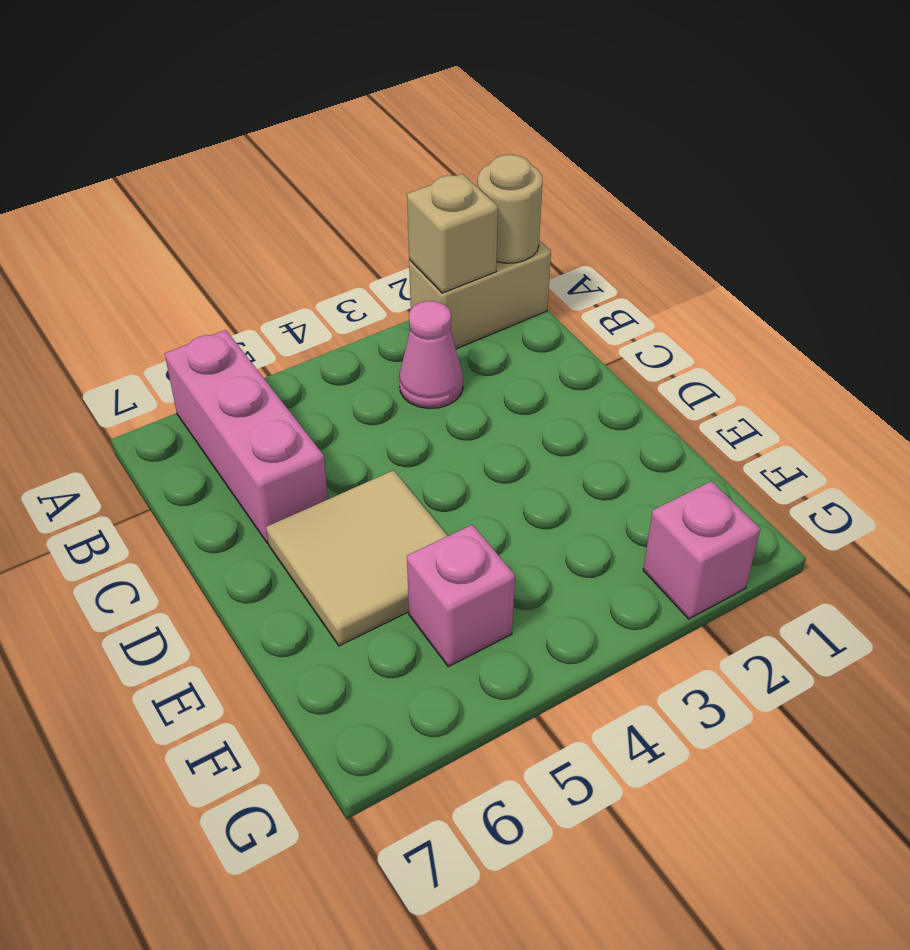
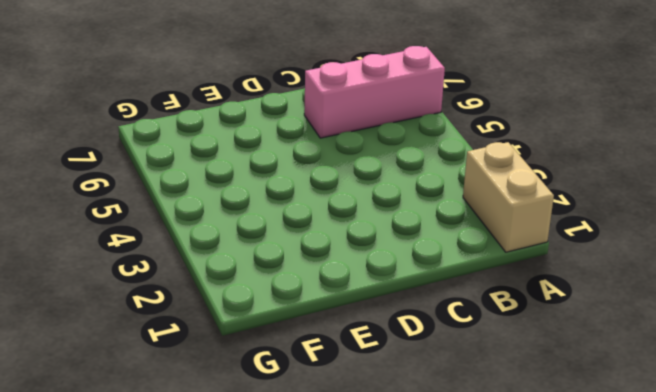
none -> pink 1x1 cone [399,301,463,409]
none -> tan 2x2 tile [266,470,447,646]

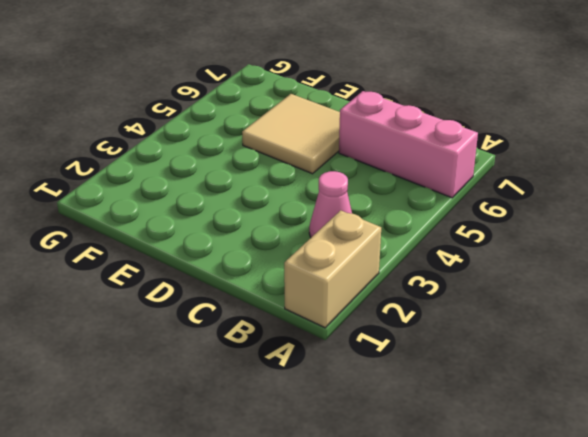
none -> pink 1x1 brick [407,525,515,667]
none -> pink 1x1 brick [643,481,760,619]

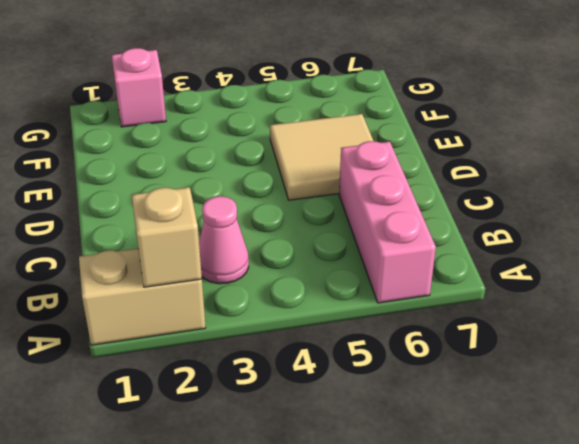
none -> pink 1x1 brick [407,525,515,667]
none -> tan 1x1 round brick [478,155,543,263]

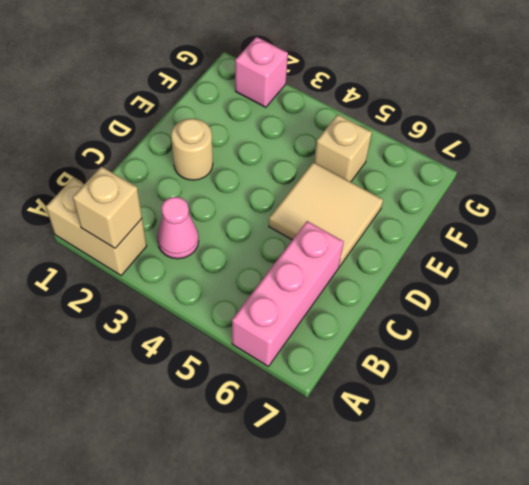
tan 1x1 round brick [171,119,213,180] -> tan 1x1 round brick moved to [478,155,543,263]
tan 1x1 brick [314,114,372,182] -> pink 1x1 brick [407,525,515,667]

